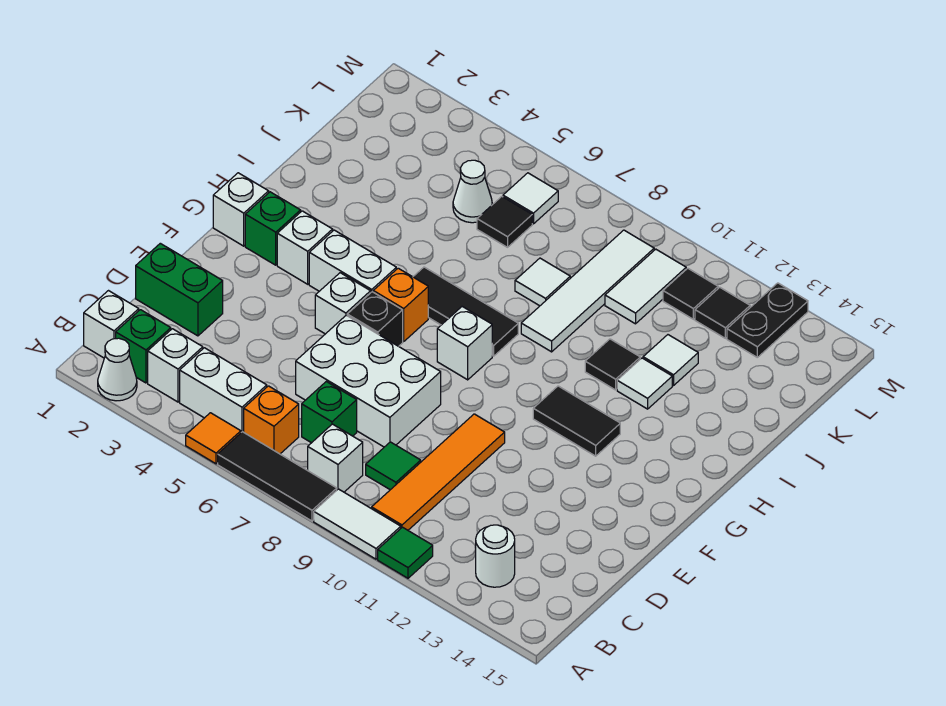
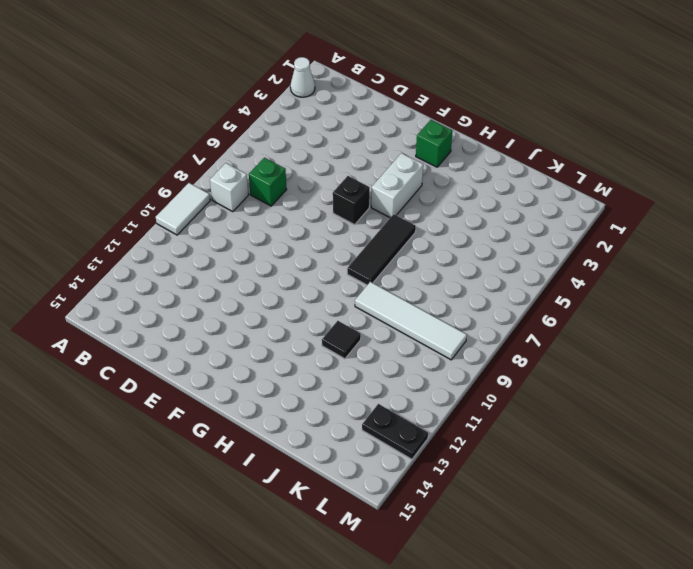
none -> orange 1x1 tile [186,413,241,464]
none -> black 1x3 tile [218,432,337,521]
none -> green 1x1 tile [378,527,433,578]
none -> white 1x1 brick [84,291,139,358]

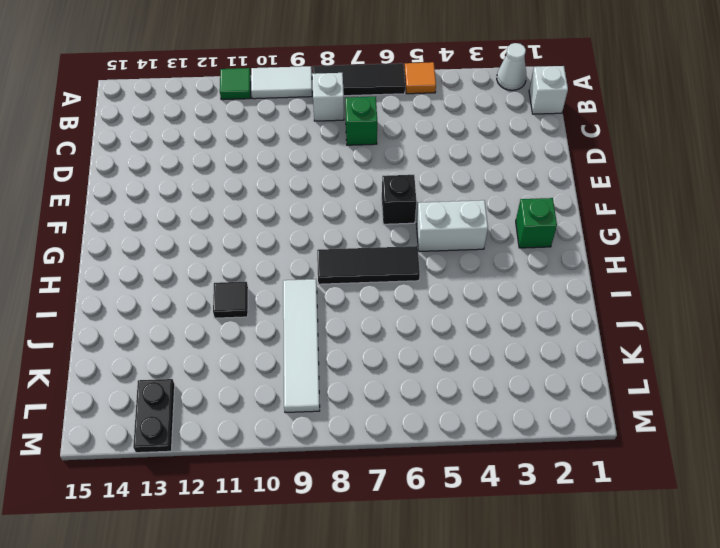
none -> green 1x1 brick [116,310,171,383]
none -> white 1x1 brick [148,329,203,402]
none -> white 1x2 brick [180,348,267,432]
none -> orange 1x1 brick [244,386,299,454]

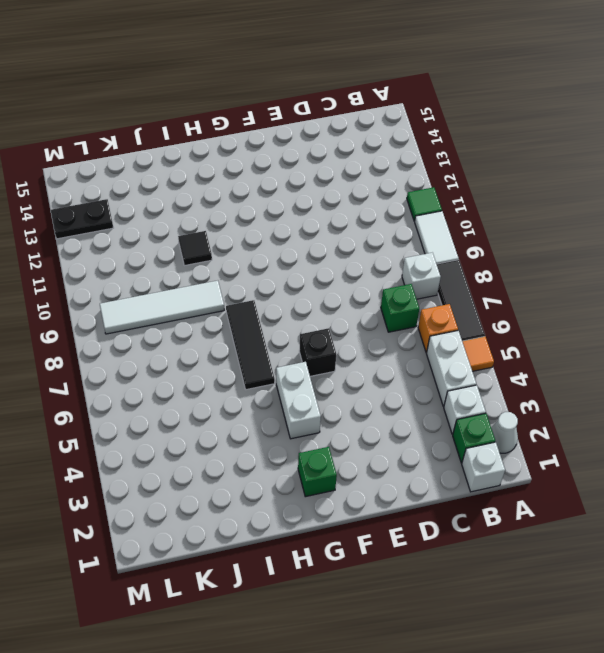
none -> orange 1x4 tile [372,414,505,530]
none -> white 1x1 round brick [476,525,515,587]
none -> green 1x1 tile [366,442,421,490]
none -> green 1x2 brick [136,243,223,336]

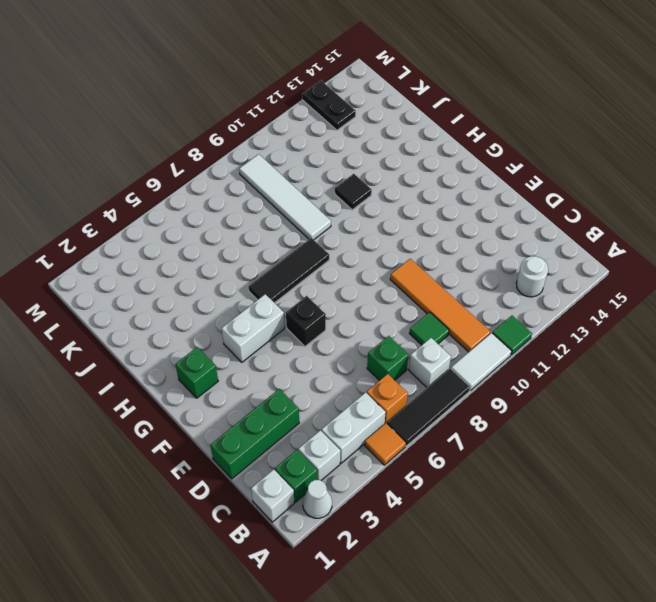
green 1x3 brick [210,389,299,479] -> green 1x2 brick [136,243,223,336]
none -> white 2x3 brick [296,315,441,447]
none -> white 1x1 brick [315,273,371,334]
none -> white 1x1 brick [213,173,269,246]
none -> white 1x1 brick [277,211,333,284]

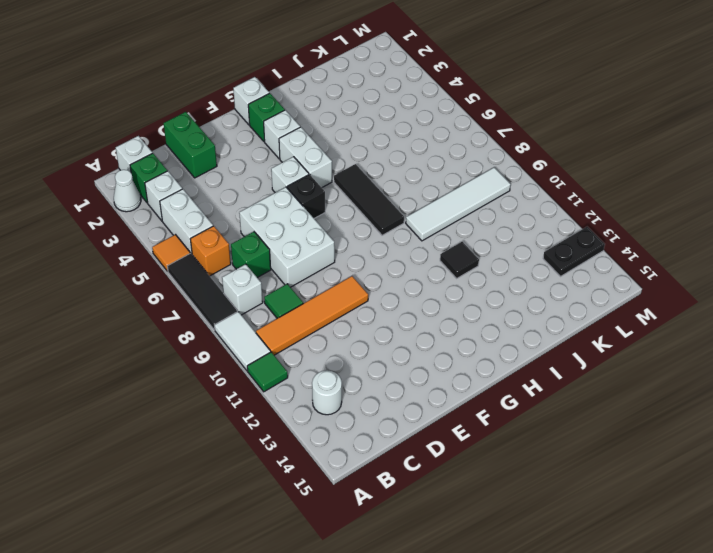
none -> orange 1x1 brick [373,268,428,341]
none -> white 1x1 brick [437,307,492,380]
none -> black 1x2 tile [533,386,620,456]
none -> white 1x1 tile [617,358,672,409]

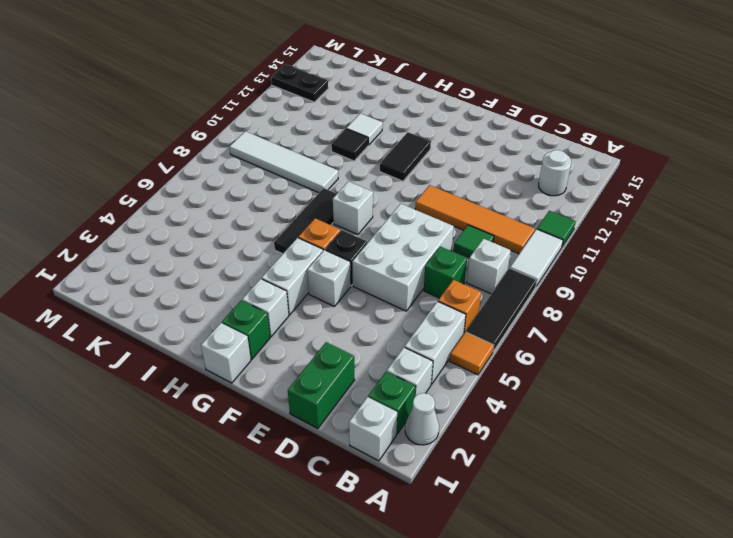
none -> white 1x1 tile [515,258,570,306]
none -> white 1x1 tile [643,335,698,385]
none -> white 1x1 cone [453,160,492,223]
none -> black 1x1 tile [477,197,532,247]

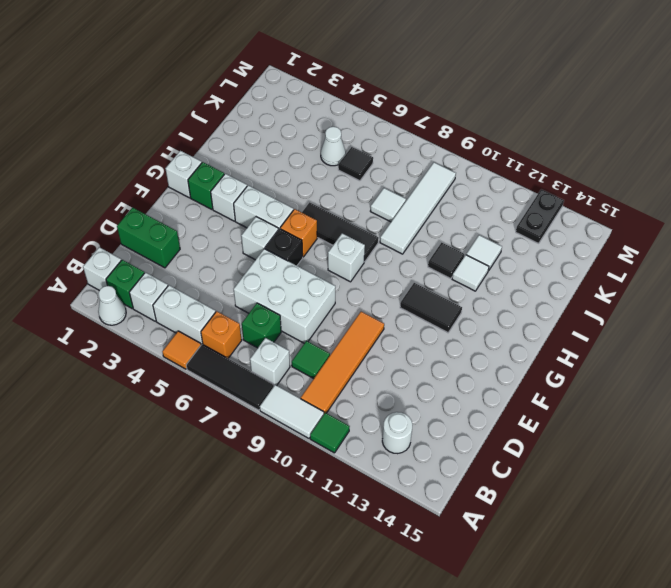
none -> white 1x2 tile [605,249,686,324]
none -> white 1x1 tile [503,173,558,224]
none -> black 1x1 tile [663,268,718,319]
none -> black 1x1 tile [695,287,750,338]

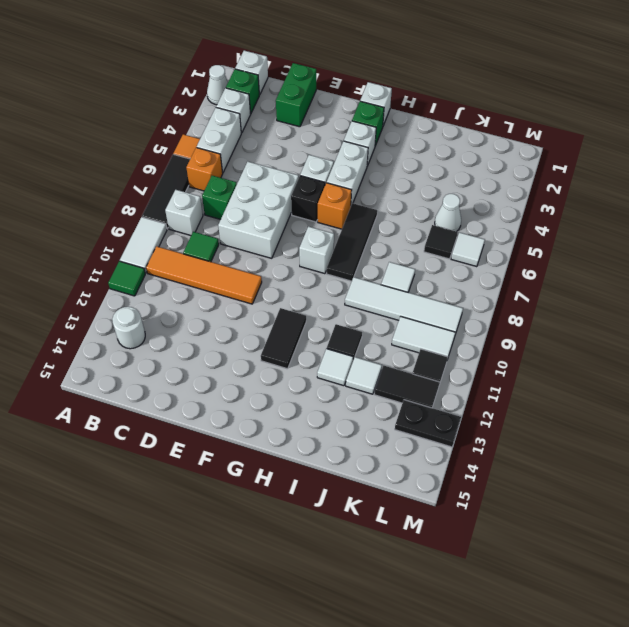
black 1x2 tile [374,366,440,408] -> black 1x1 tile [695,287,750,338]

